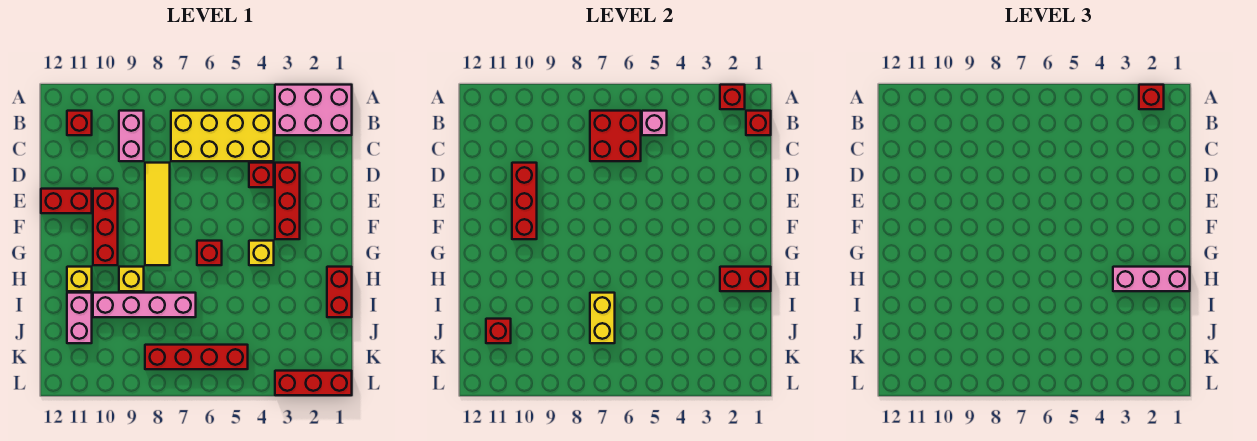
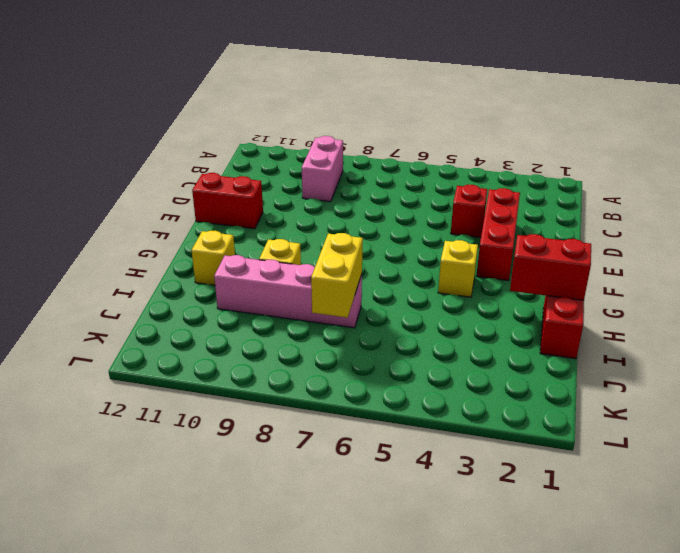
none -> pink 2x3 brick [275,85,352,135]
none -> yellow 2x4 brick [171,111,274,161]
none -> red 1x1 brick [67,111,92,135]

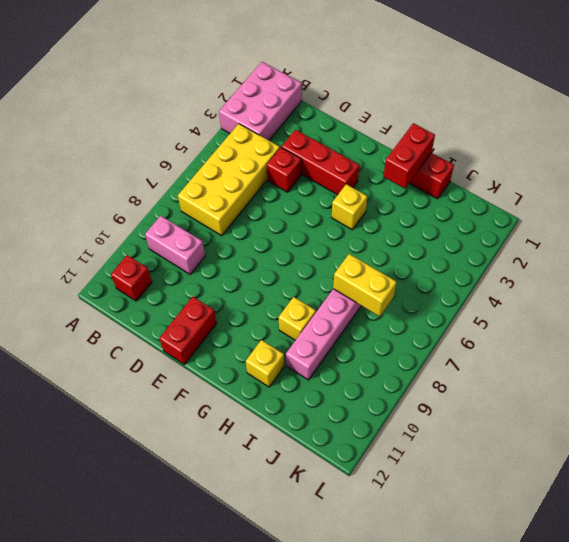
none -> yellow 1x4 tile [145,163,170,265]
none -> red 1x3 brick [93,189,118,265]
none -> red 1x1 brick [197,241,222,265]

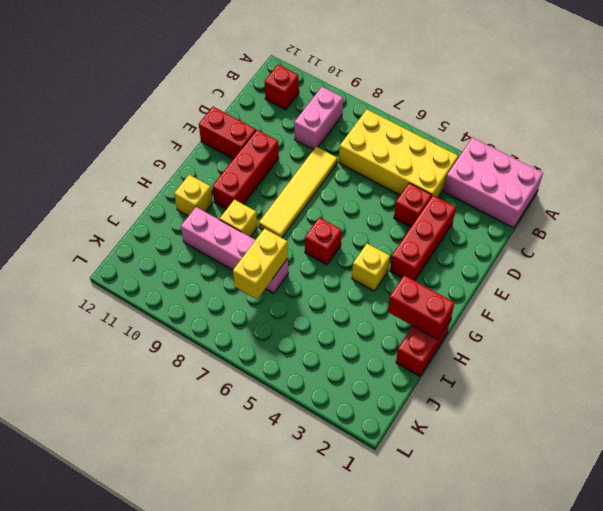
none -> pink 1x2 brick [67,293,92,343]
none -> red 1x4 brick [145,345,248,369]
none -> red 1x3 brick [275,371,352,395]

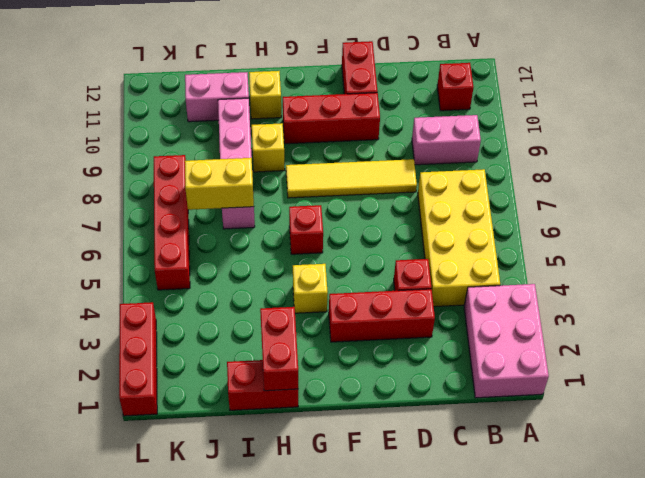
none -> red 1x1 brick [720,85,745,109]
none -> red 1x1 brick [746,111,771,135]
none -> pink 1x1 brick [642,111,667,135]

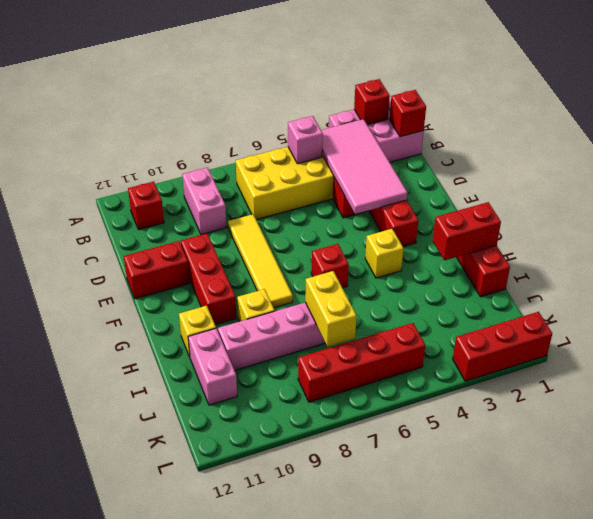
pink 2x4 tile [321,119,408,214] -> none
none -> red 2x2 brick [590,111,641,161]
none -> red 1x3 brick [512,163,537,239]
none -> red 1x1 brick [486,319,511,343]

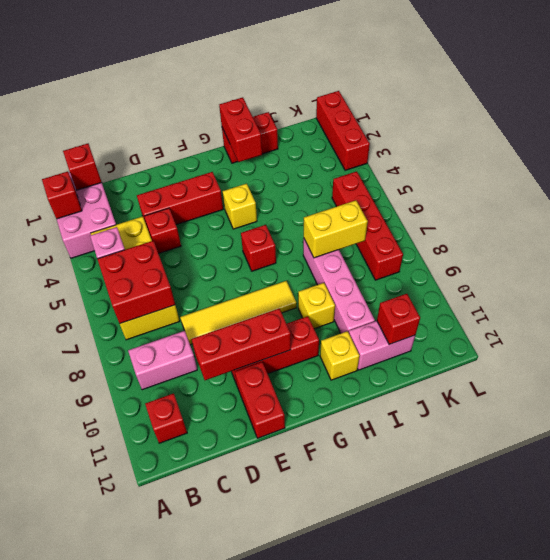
none -> red 1x1 brick [1139,85,1164,109]
none -> pink 1x3 brick [1113,267,1190,291]

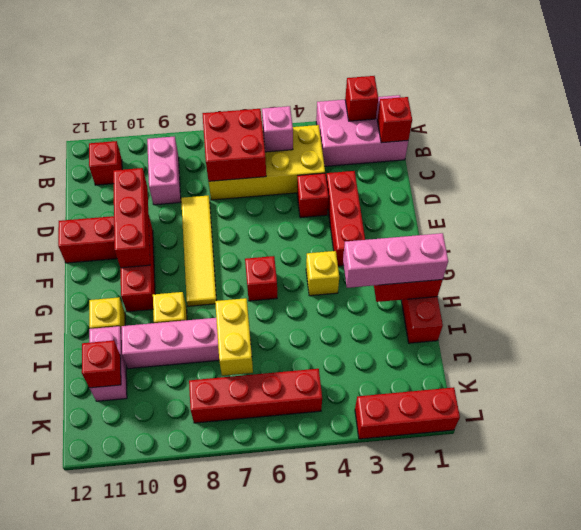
none -> red 1x1 brick [1139,85,1164,109]

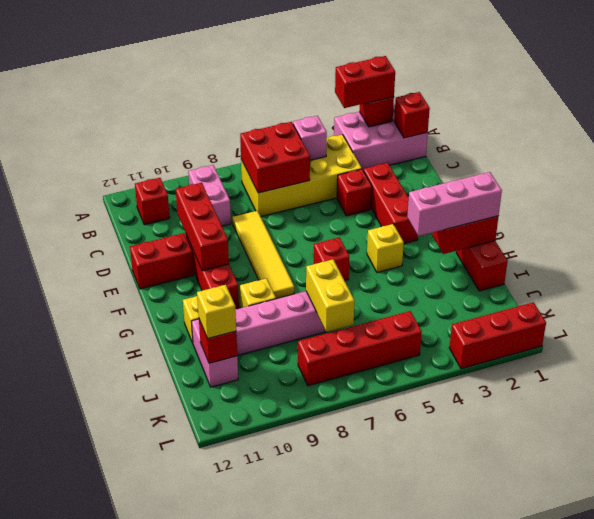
red 1x2 brick [335,56,395,108] -> red 1x1 brick [1139,85,1164,109]
yellow 1x1 brick [197,285,236,338] -> none

